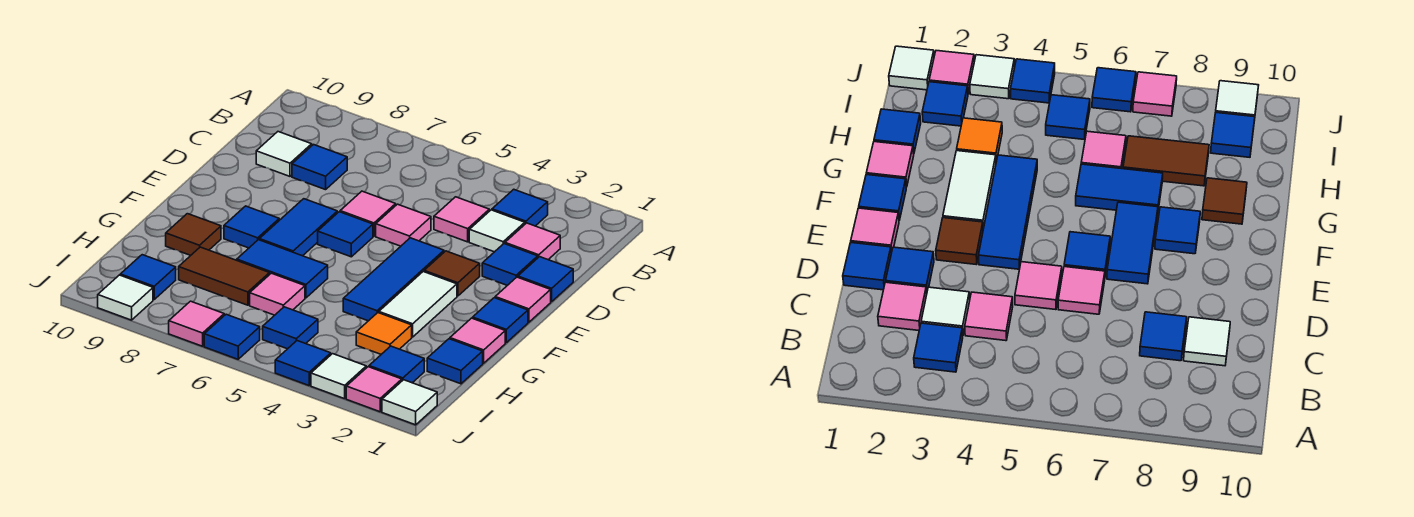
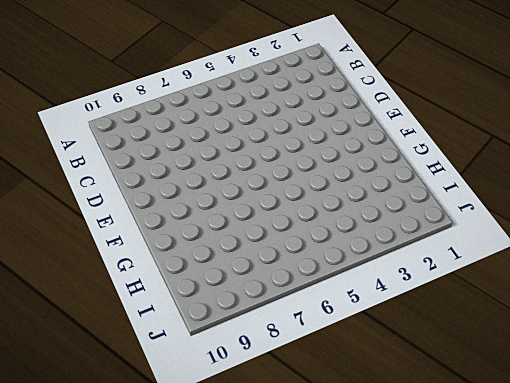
none -> blue 1x1 tile [492,189,548,226]
none -> pink 1x1 tile [505,223,560,259]
none -> white 1x1 tile [469,210,525,252]
none -> pink 1x1 tile [434,197,489,242]

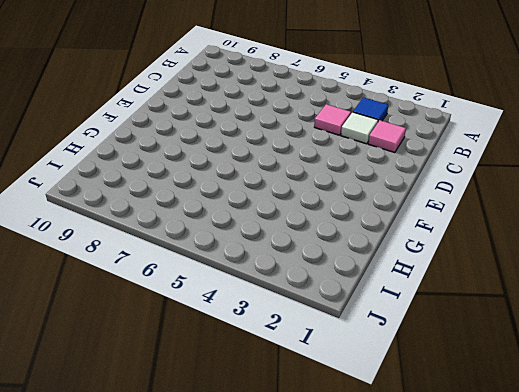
none -> blue 1x1 tile [292,145,347,190]
none -> white 1x1 tile [256,132,312,176]
none -> blue 1x1 tile [518,257,573,302]
none -> blue 1x1 tile [482,244,538,285]

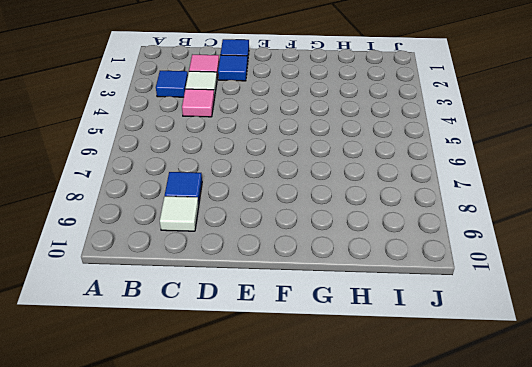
none -> pink 1x1 tile [376,204,431,246]
none -> pink 1x1 tile [340,191,396,236]
none -> pink 1x1 tile [495,277,551,322]
none -> brown 1x1 tile [424,251,480,296]

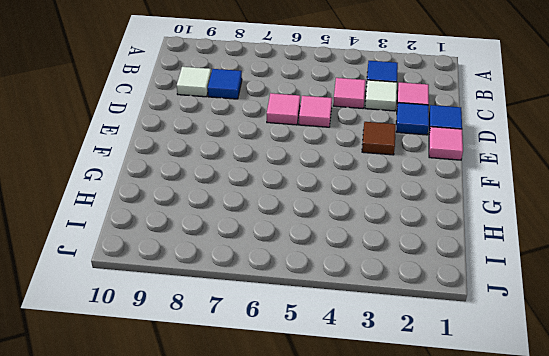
none -> blue 1x3 tile [343,238,444,321]
none -> blue 1x1 tile [318,212,373,257]
none -> blue 1x2 tile [259,199,337,256]
none -> blue 1x1 tile [473,298,528,343]

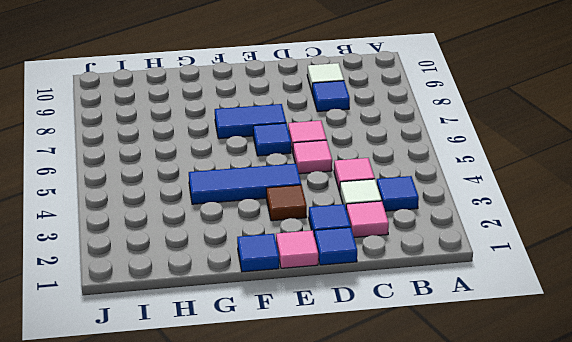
none -> white 1x2 tile [379,272,457,337]
none -> blue 1x1 tile [224,206,279,248]
none -> pink 1x1 tile [450,318,505,363]
none -> blue 1x2 tile [237,240,328,298]

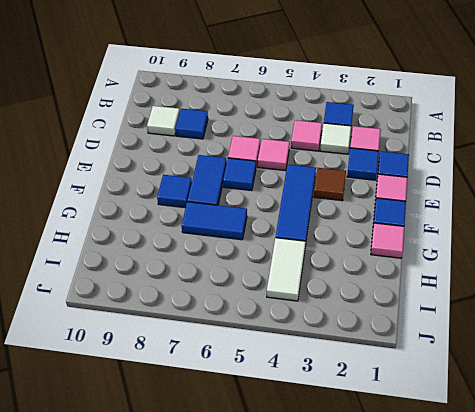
white 1x2 tile [267,238,306,301] -> white 1x2 tile moved to [379,272,457,337]
none -> brown 1x1 tile [166,214,221,255]
none -> blue 1x1 tile [427,339,483,384]
none -> orange 1x1 tile [356,313,412,354]
none -> pink 1x1 tile [250,273,305,315]

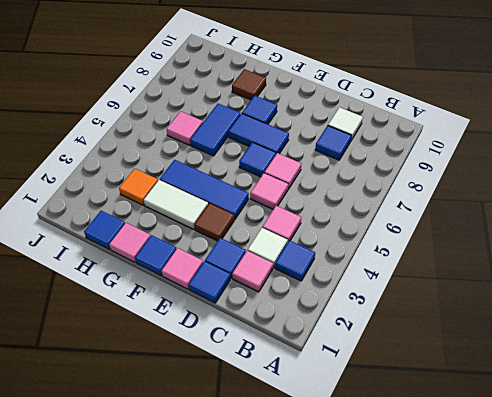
none -> brown 1x2 tile [179,247,270,305]
none -> blue 1x1 tile [369,346,424,383]
none -> blue 1x1 tile [263,307,318,349]
none -> blue 1x1 tile [120,255,176,300]

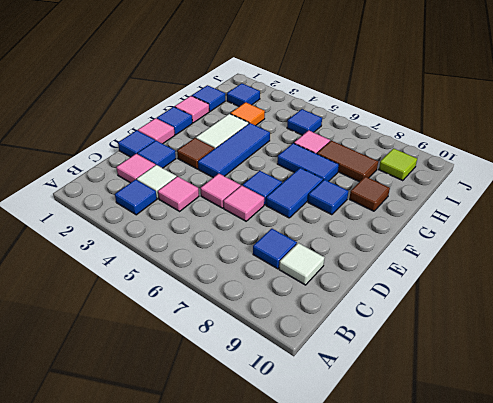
lime 1x1 tile [379,148,417,181] -> blue 1x1 tile [120,255,176,300]
none -> white 1x1 tile [382,380,437,425]
none -> pink 1x1 tile [346,367,402,412]
none -> white 1x1 tile [311,354,366,399]
none -> blue 1x1 tile [275,341,331,385]

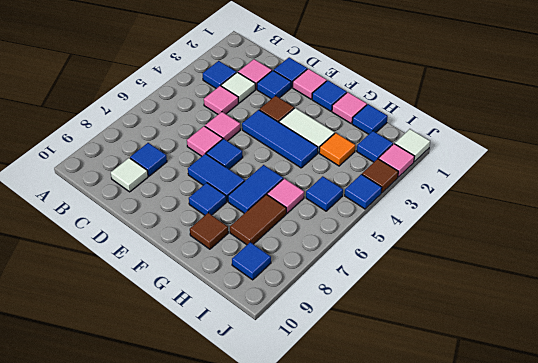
brown 1x1 tile [362,159,398,193] -> white 1x1 tile [311,354,366,399]
none -> blue 1x1 tile [204,314,260,359]
none -> pink 1x1 tile [169,301,224,346]
none -> white 1x1 tile [98,275,153,320]

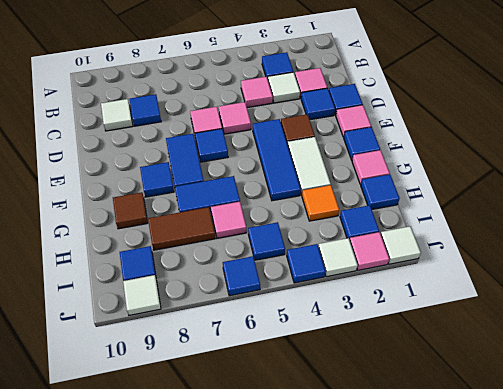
none -> pink 1x1 tile [169,301,224,346]

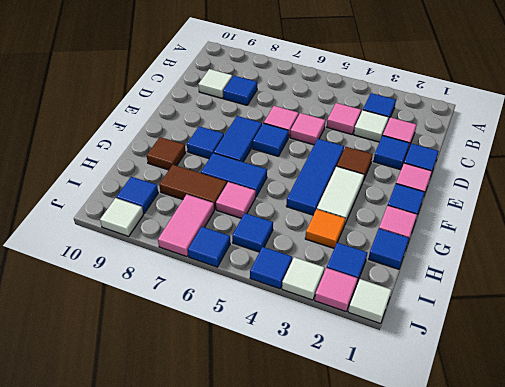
pink 1x2 tile [158,195,214,257] -> pink 1x1 tile [169,301,224,346]

